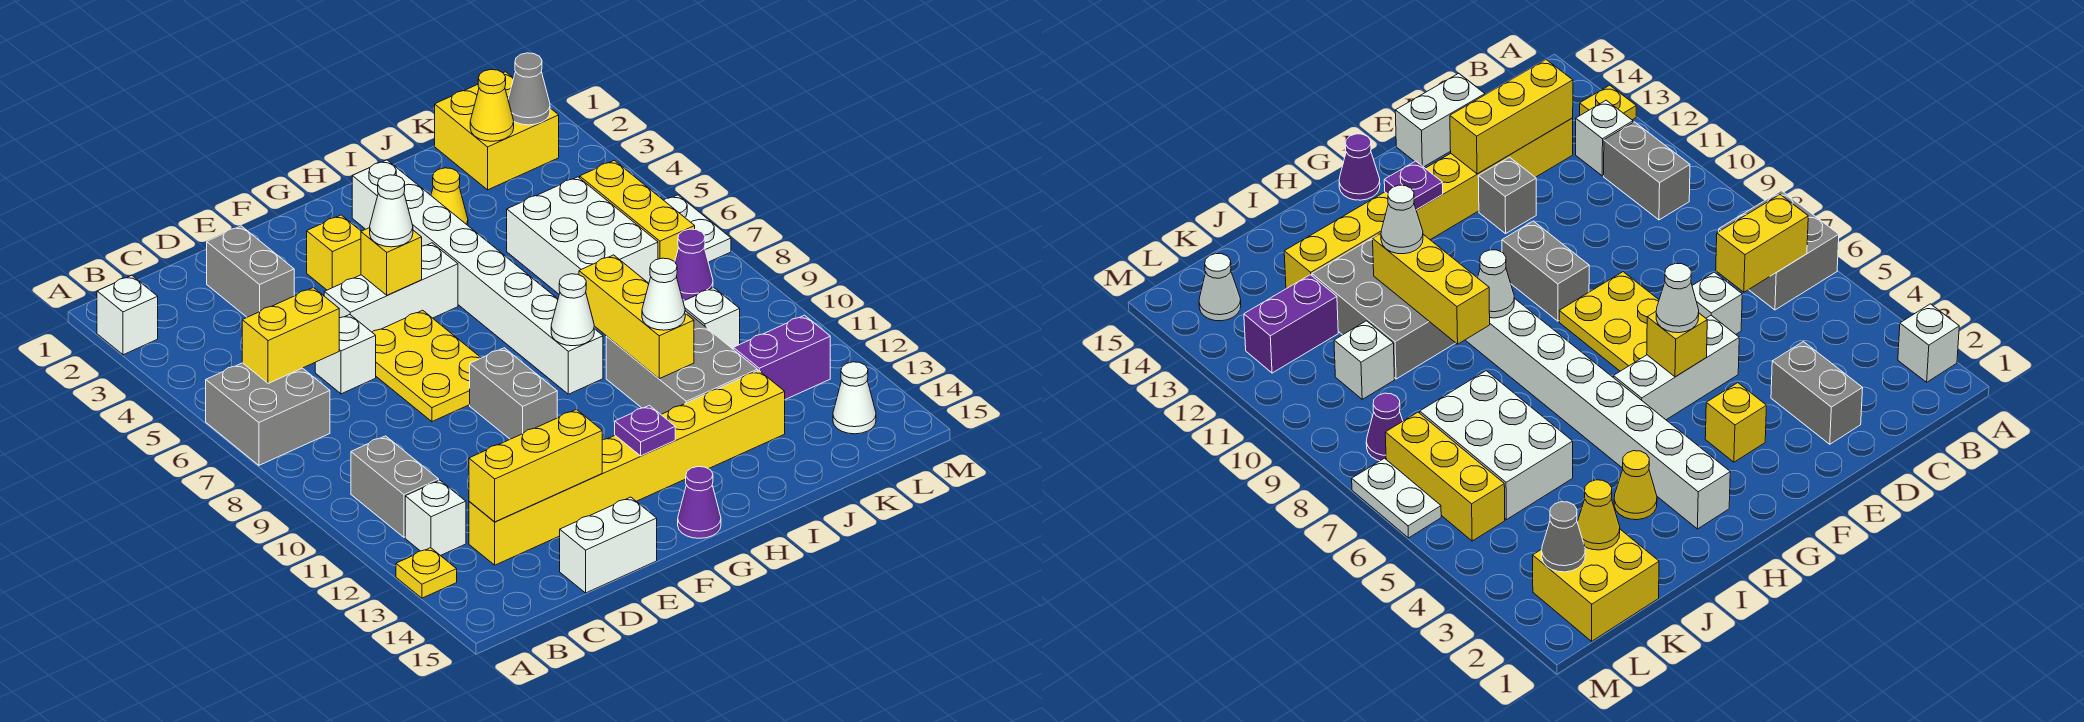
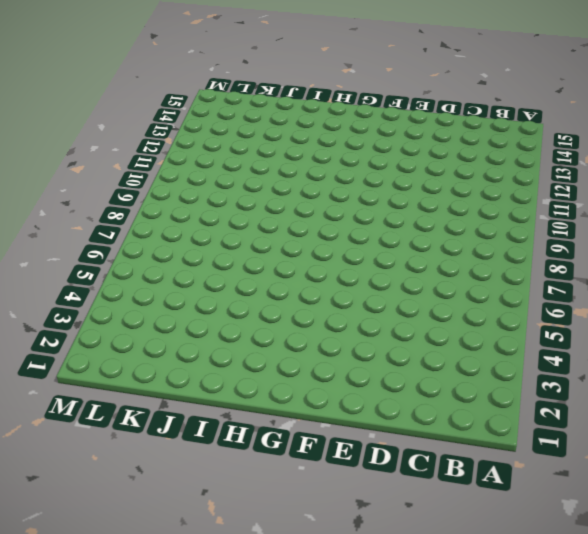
none -> white 1x1 brick [97,275,158,355]
none -> grey 2x2 brick [206,363,330,465]
none -> yellow 1x1 plate [396,548,457,598]
none -> grey 1x2 brick [351,436,439,537]

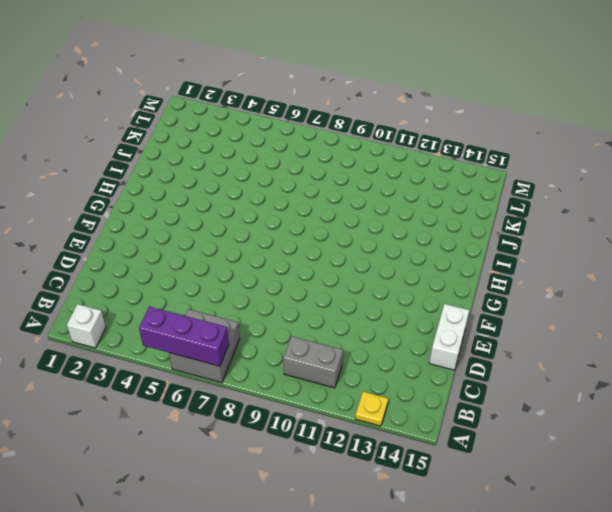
purple 1x3 brick [139,307,229,366] -> none
none -> white 1x1 brick [405,480,466,556]
none -> yellow 1x8 brick [469,370,785,565]
none -> grey 1x2 brick [207,226,294,317]
none -> white 1x1 brick [315,315,376,394]

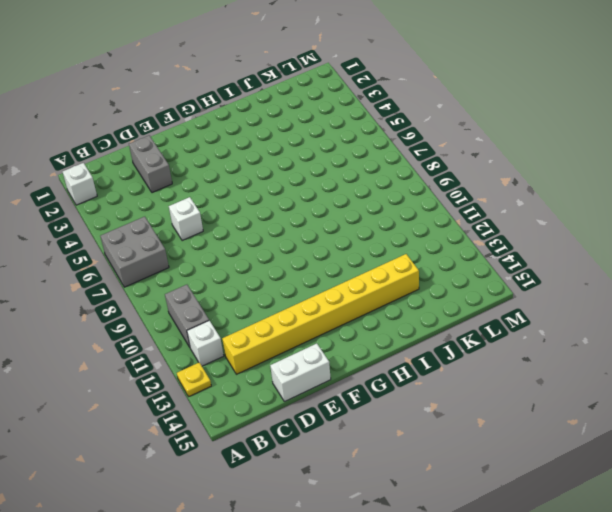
none -> white 1x3 brick [324,243,458,332]
none -> yellow 2x3 plate [372,310,481,422]
none -> grey 1x1 brick [1478,157,1536,234]
none -> yellow 1x1 brick [307,215,361,290]

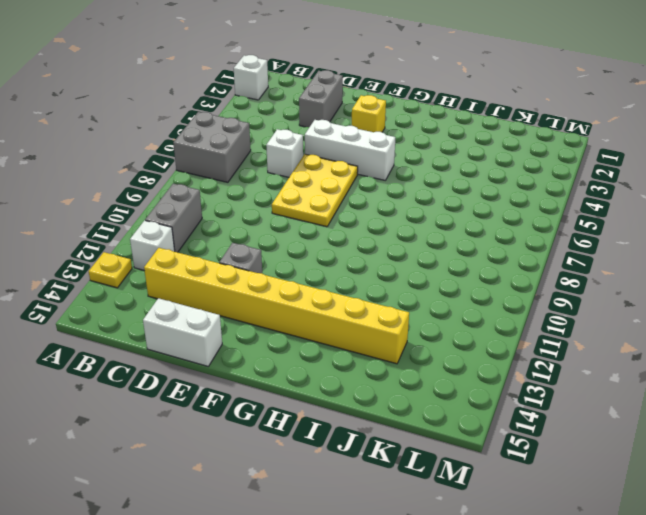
none -> grey 1x2 brick [470,348,557,439]
none -> purple 1x1 cone [678,467,721,538]
none -> white 1x8 brick [352,160,603,394]
none -> yellow 1x1 cone [431,168,468,225]

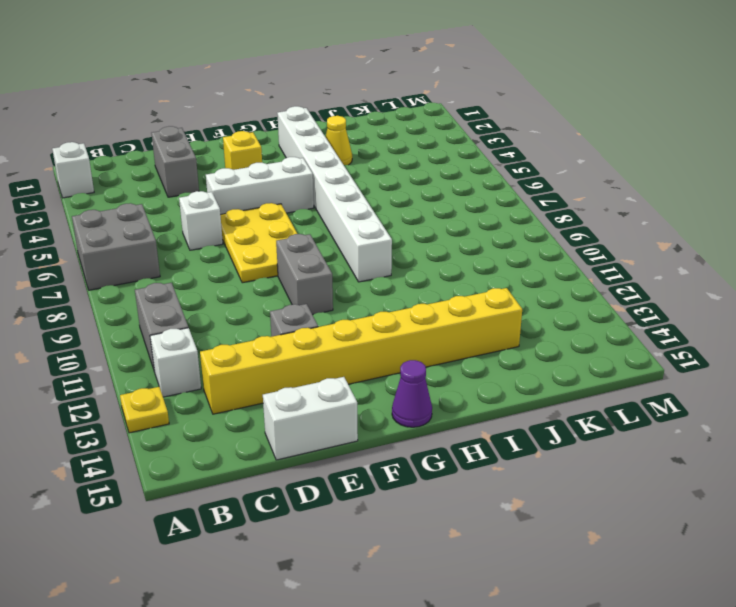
none -> grey 2x3 brick [606,311,758,414]
none -> white 2x3 brick [507,177,658,294]
none -> yellow 2x2 brick [435,72,559,190]
none -> white 1x1 brick [683,288,740,349]

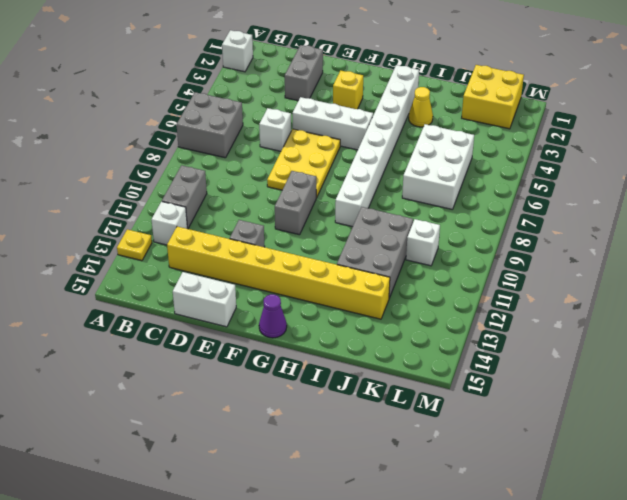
none -> purple 1x2 brick [733,315,830,400]
none -> yellow 1x3 brick [580,160,695,262]
none -> purple 1x1 cone [675,229,713,300]
none -> white 1x1 cone [833,362,876,434]

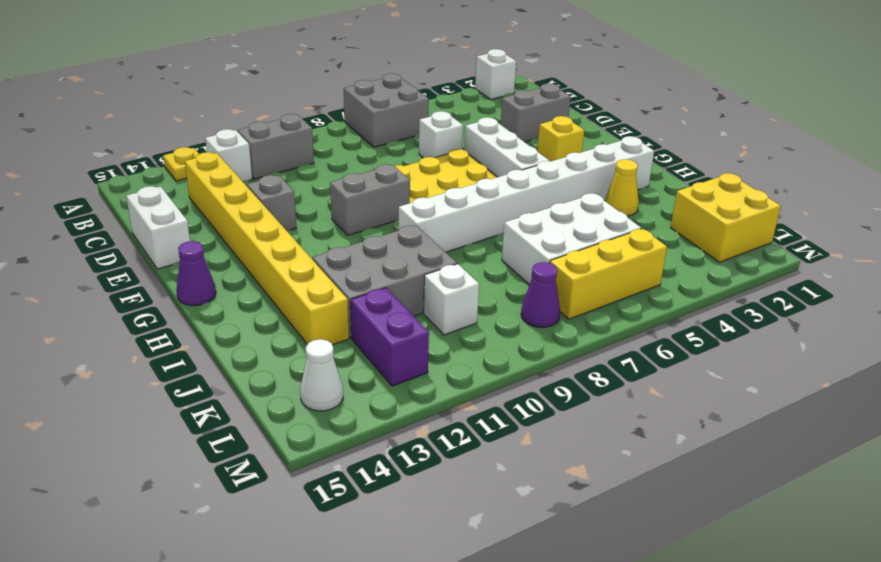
none -> white 1x2 plate [664,195,731,262]
none -> yellow 1x2 brick [242,288,339,383]
none -> yellow 1x3 brick [469,409,602,522]
none -> yellow 1x1 brick [361,228,422,295]

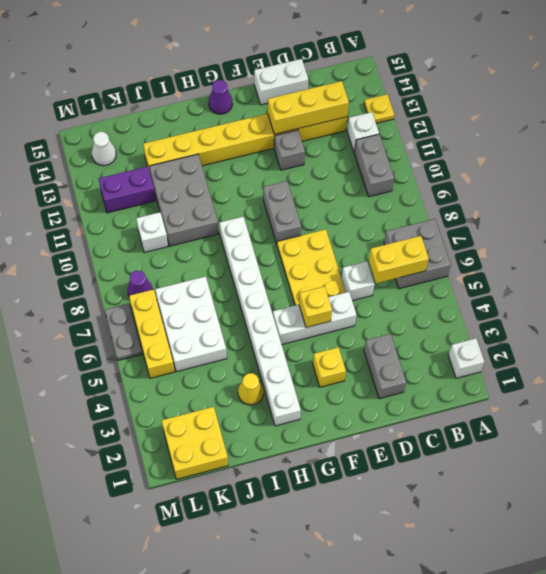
grey 1x2 plate [105,304,142,360] -> white 1x2 plate [664,195,731,262]
none -> purple 1x1 plate [615,405,675,456]
none -> white 1x1 cone [551,274,594,346]
none -> yellow 1x3 brick [579,255,694,379]
none -> yellow 1x1 cone [470,70,514,141]

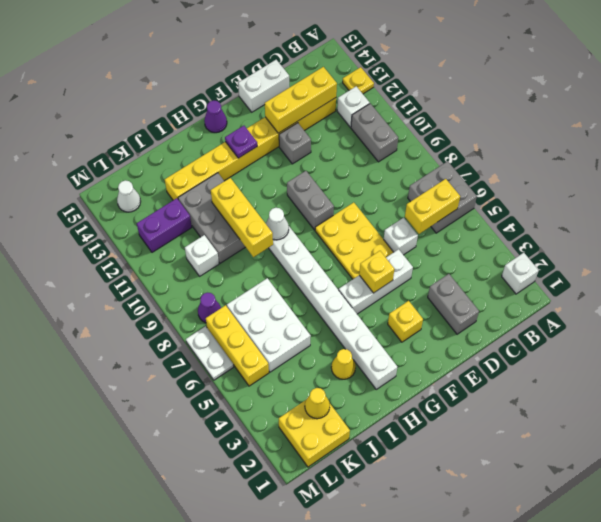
none -> grey 1x1 cone [508,53,550,125]
none -> white 1x1 cone [370,175,413,247]
none -> white 1x1 cone [642,258,685,330]

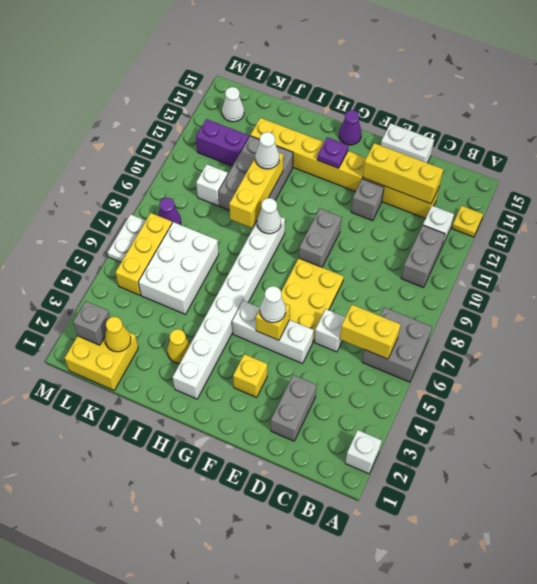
grey 1x1 brick [73,301,110,345] -> grey 1x1 cone [508,53,550,125]

